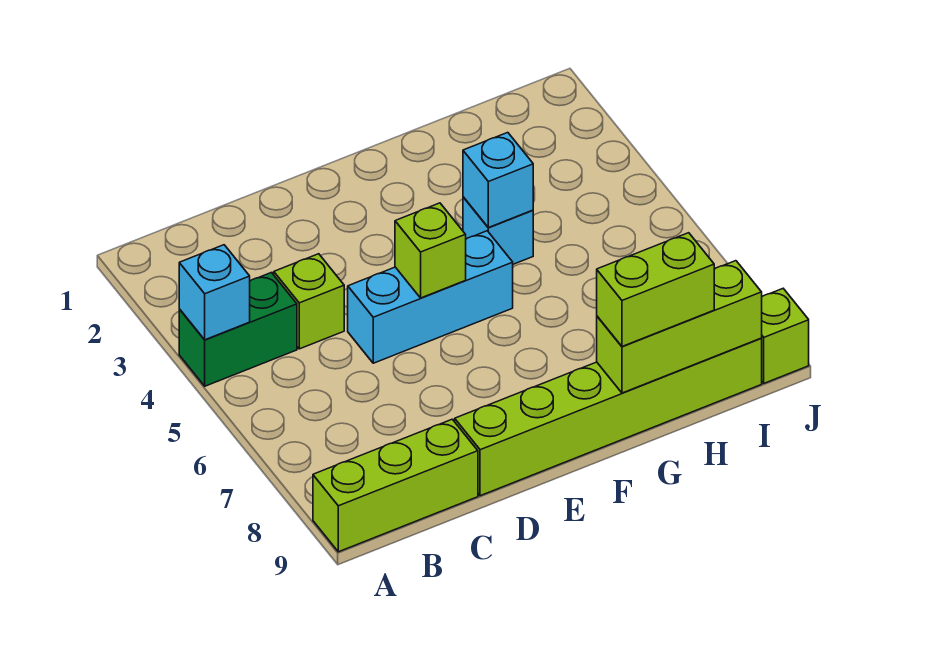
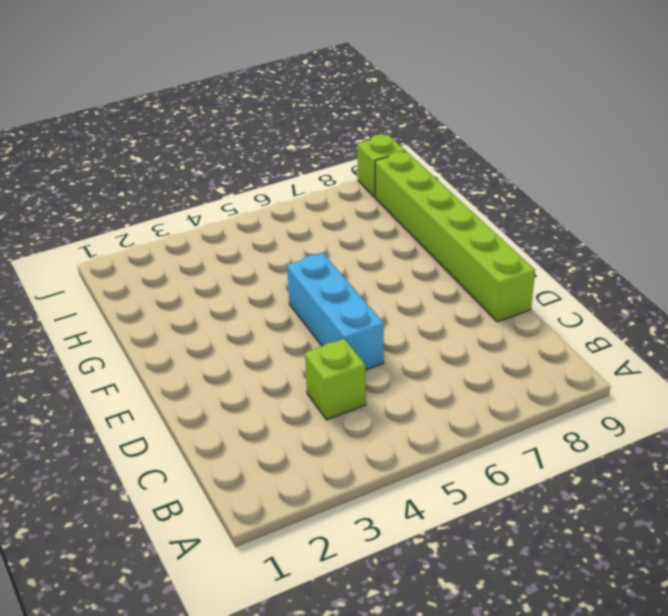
none -> green 1x2 brick [179,273,297,386]
none -> lime 1x3 brick [313,419,478,552]
none -> cyan 1x1 brick [463,197,533,264]

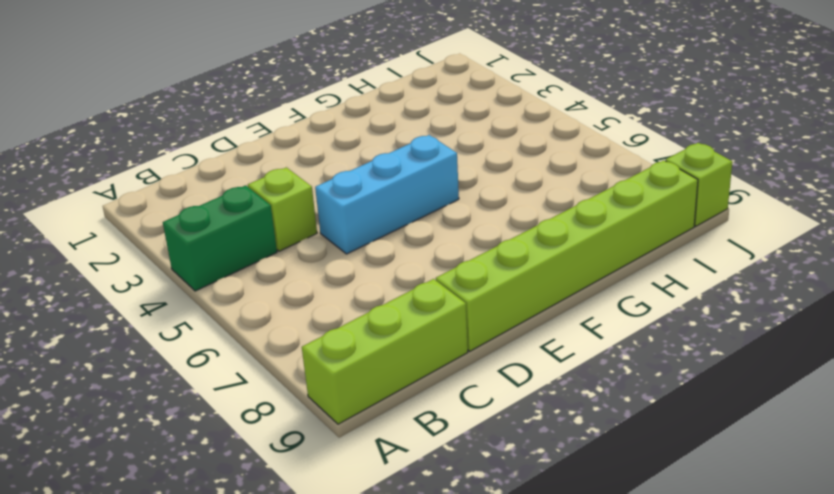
none -> cyan 1x1 brick [463,197,533,264]
none -> cyan 1x1 brick [179,245,250,340]
none -> lime 1x1 brick [395,203,466,298]

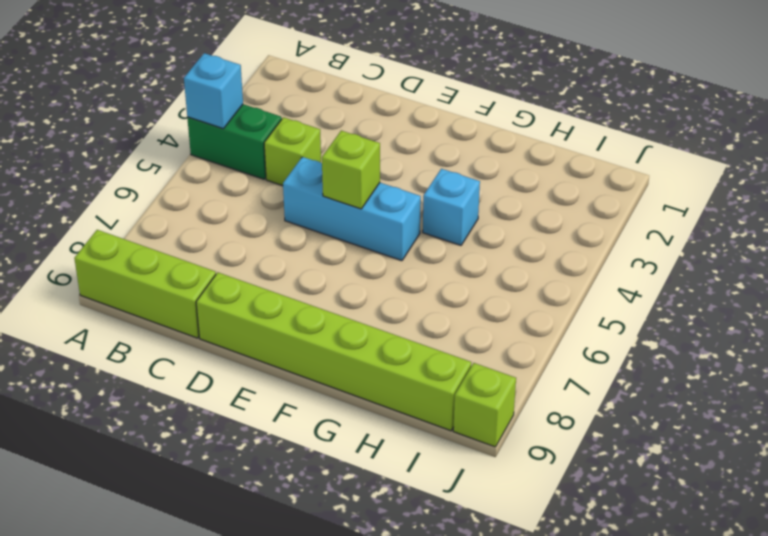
none -> cyan 1x1 brick [463,133,533,228]
none -> lime 1x3 brick [597,261,762,393]
none -> lime 1x2 brick [597,233,714,346]

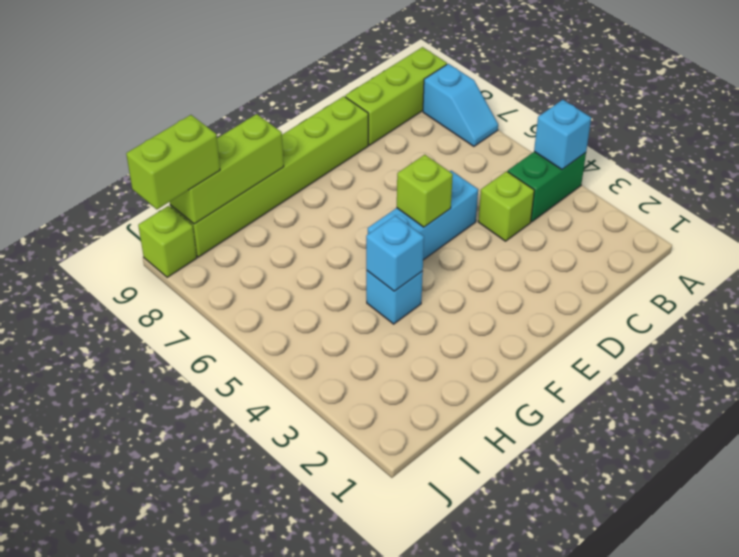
cyan 1x2 slope [423,64,498,146] -> none
lime 1x2 brick [126,115,220,209] -> lime 1x2 brick moved to [597,233,714,346]

